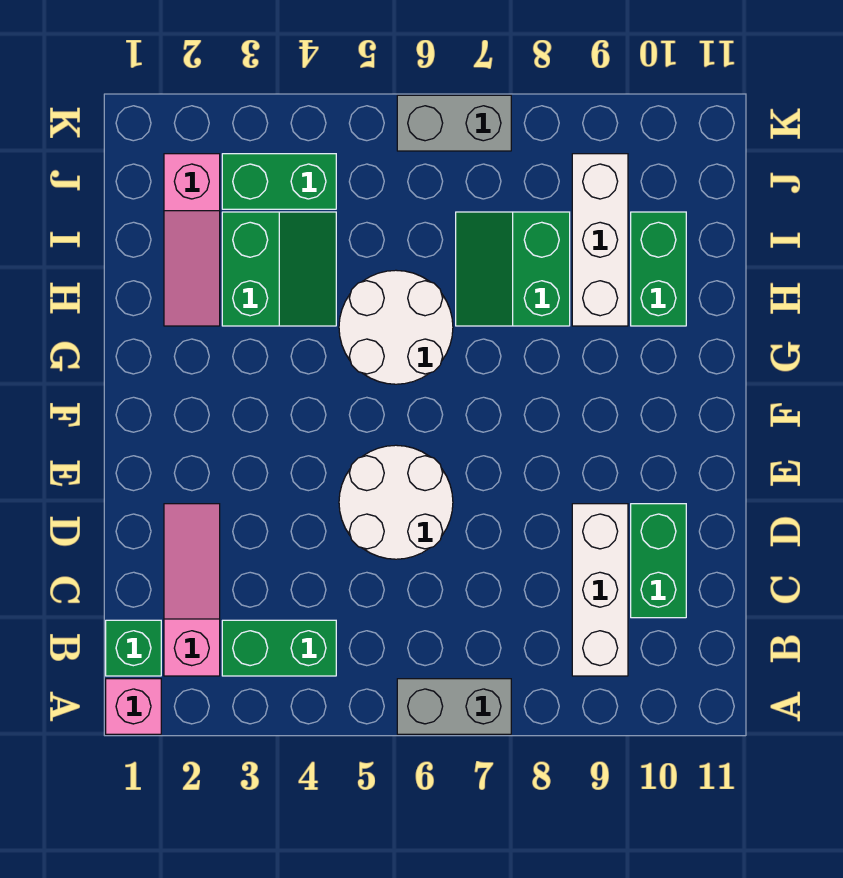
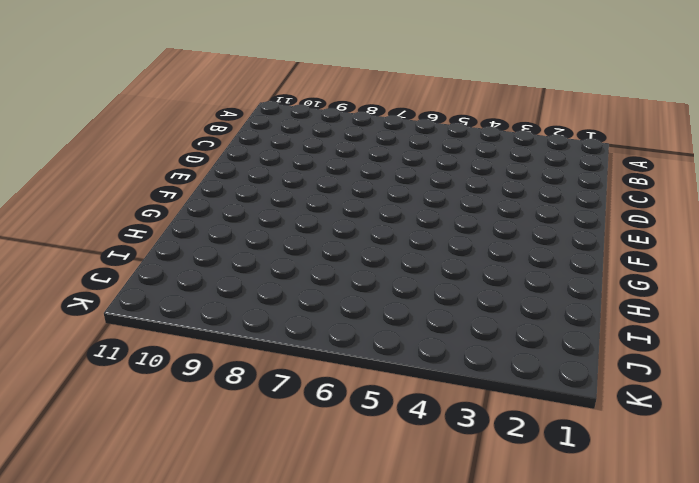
none -> pink 1x1 brick [106,679,161,734]
none -> grey 1x2 brick [397,679,511,734]
none -> green 1x1 brick [106,620,161,676]

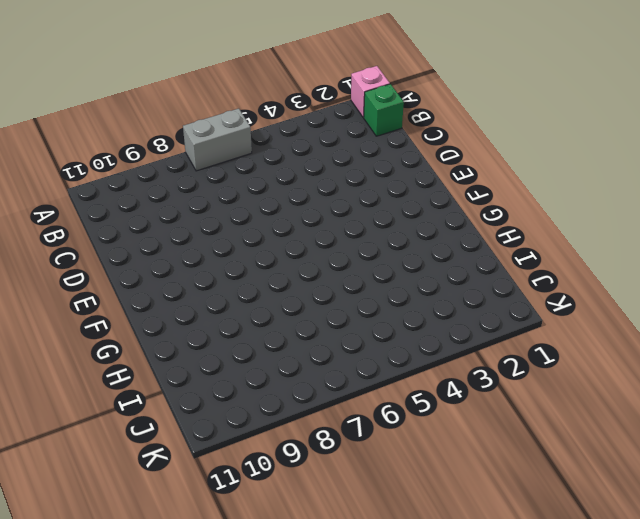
none -> pink 1x3 slope [164,504,220,676]
none -> green 1x2 brick [222,620,336,676]
none -> white 1x3 brick [572,504,628,676]

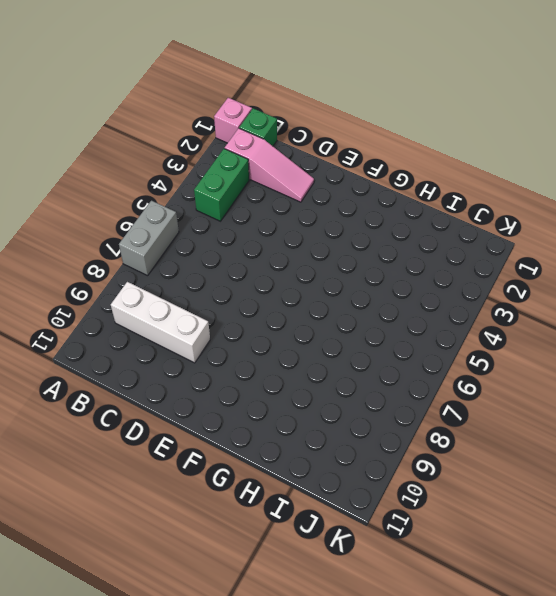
none -> green 1x2 brick [631,504,686,618]
none -> white 2x2 round brick [339,445,453,559]
none -> white 2x2 round brick [339,270,453,384]

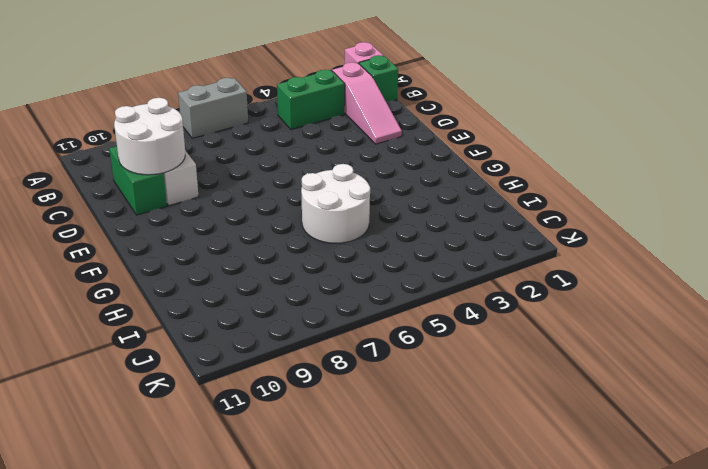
white 2x2 round brick [114,98,185,175] -> white 2x2 round brick moved to [339,445,453,559]
none -> pink 1x3 slope [164,154,220,326]
none -> green 2x2 slope [222,212,336,326]
none -> green 2x2 slope [456,212,570,326]

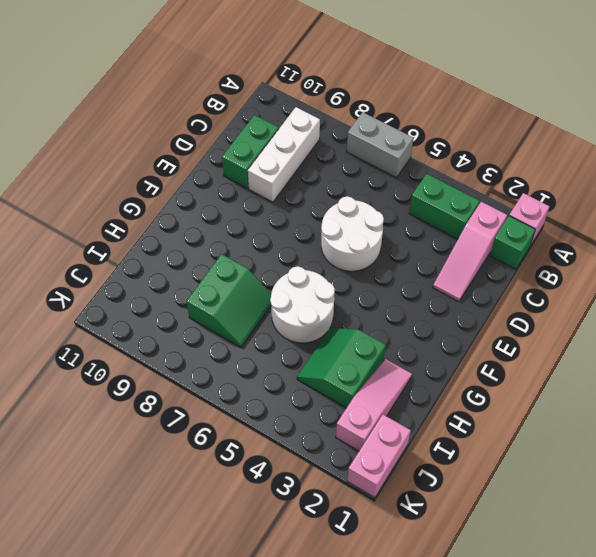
pink 1x2 brick [347,415,411,498] -> none
none -> white 1x3 brick [572,154,628,326]
none -> green 1x2 brick [631,212,686,326]
none -> green 1x2 brick [222,154,336,209]

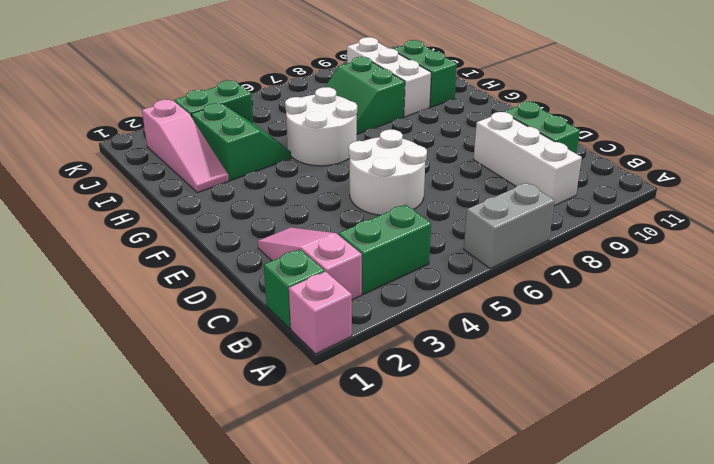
none -> grey 1x2 brick [397,95,511,151]

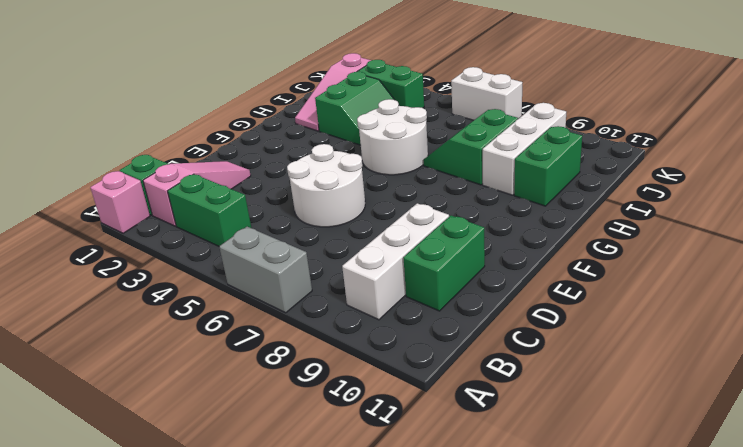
white 1x2 brick [451,67,522,120] -> grey 1x2 brick [397,95,511,151]

